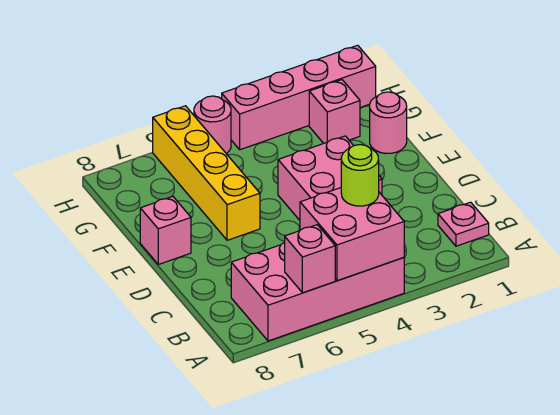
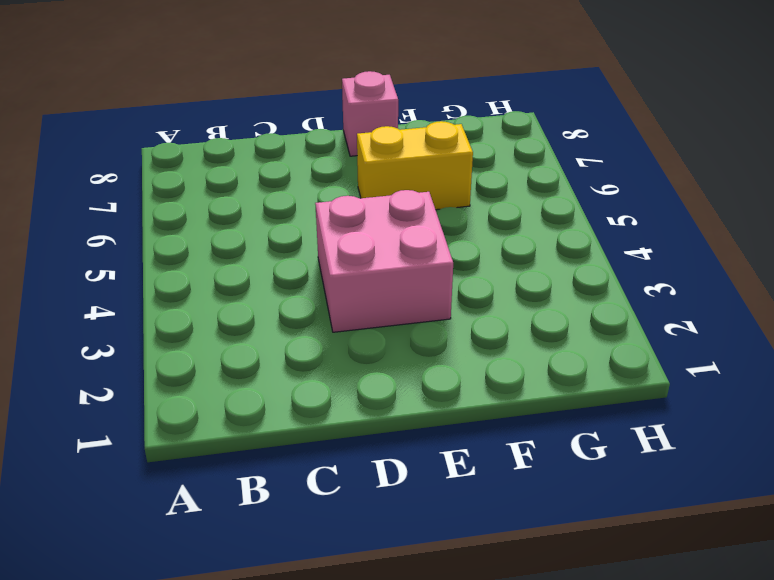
yellow 1x2 brick [357,121,473,210] -> yellow 1x4 brick [153,106,260,240]
none -> pink 2x4 brick [231,242,404,341]
none -> pink 1x1 plate [438,202,489,246]
none -> pink 1x1 round brick [370,92,407,153]

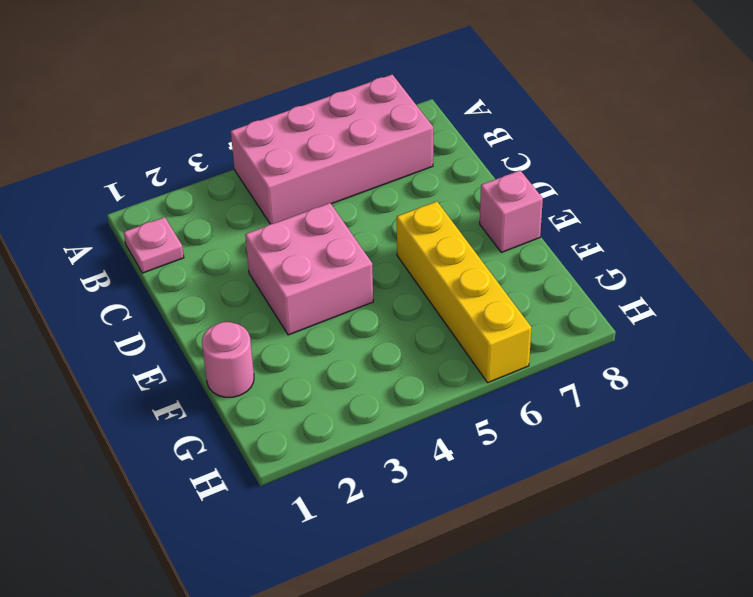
none -> pink 1x1 brick [309,80,360,143]
none -> pink 1x4 brick [222,45,376,150]
none -> pink 1x1 round brick [194,96,231,154]

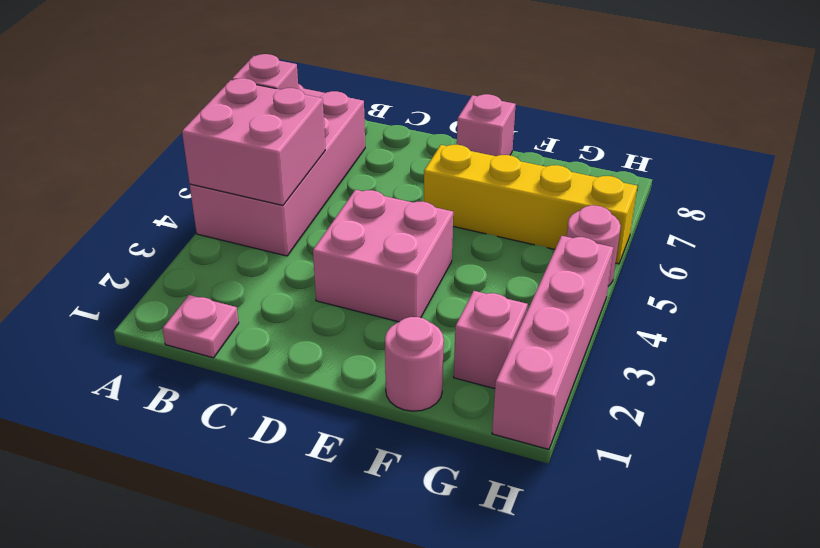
none -> lime 1x1 round brick [341,145,379,206]

